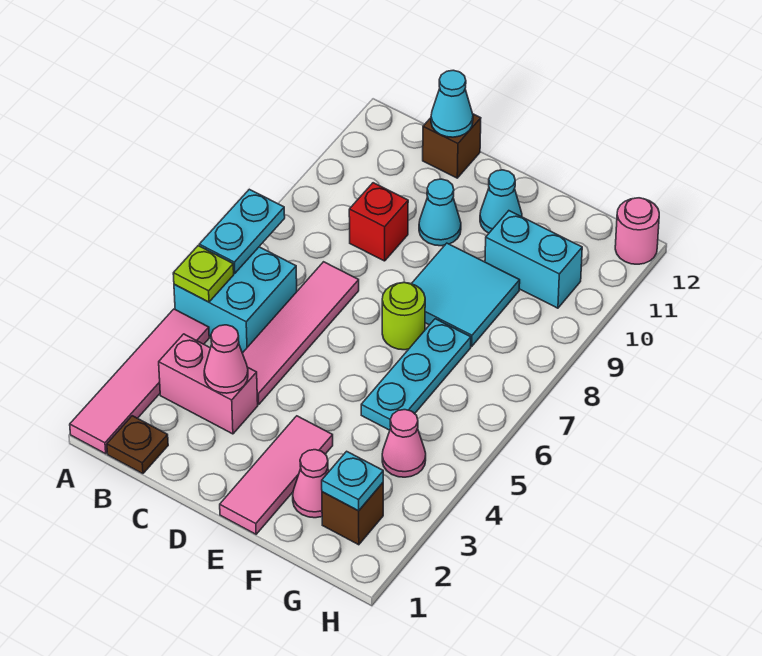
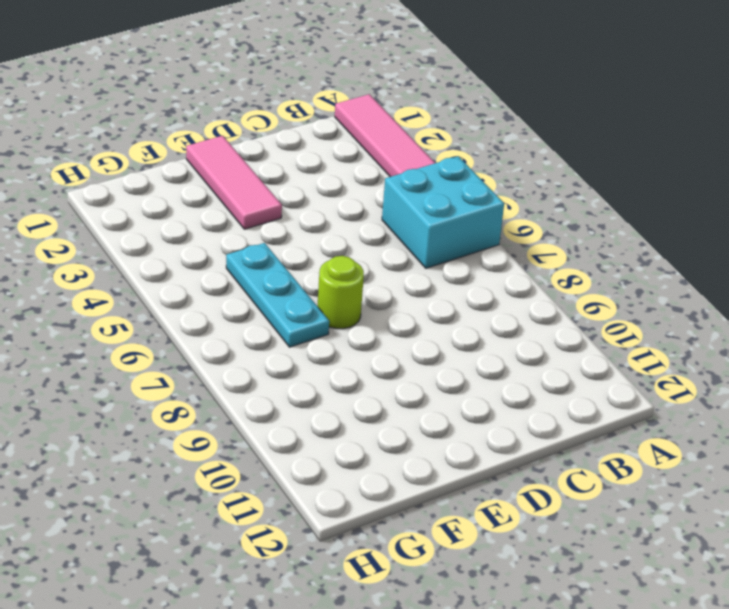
none -> brown 1x1 plate [107,416,168,474]
none -> pink 1x2 brick [159,334,258,434]
none -> pink 1x4 tile [242,262,359,404]

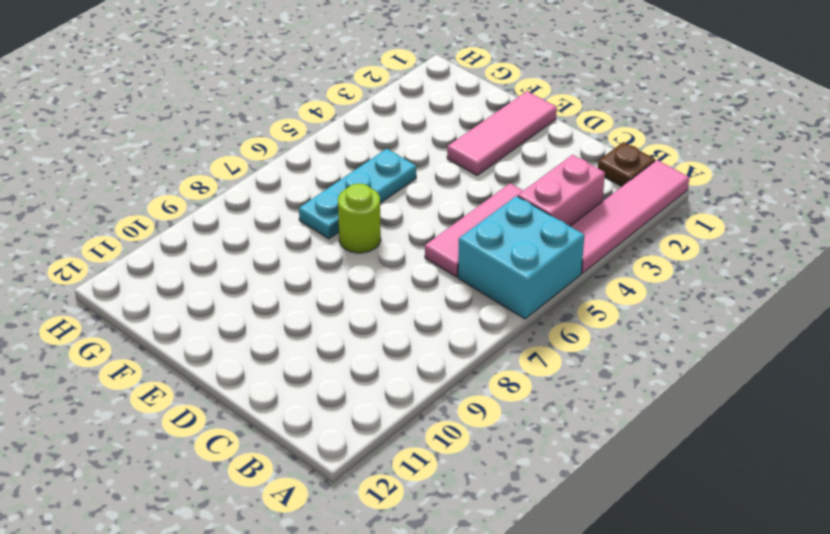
pink 1x2 brick [518,155,605,226] -> pink 1x2 brick turned to [159,334,258,434]
pink 1x3 tile [425,183,523,277] -> pink 1x4 tile [242,262,359,404]
none -> red 1x1 brick [349,183,408,261]
none -> brown 1x1 brick [423,114,481,178]
none -> cyan 1x1 cone [419,179,461,246]

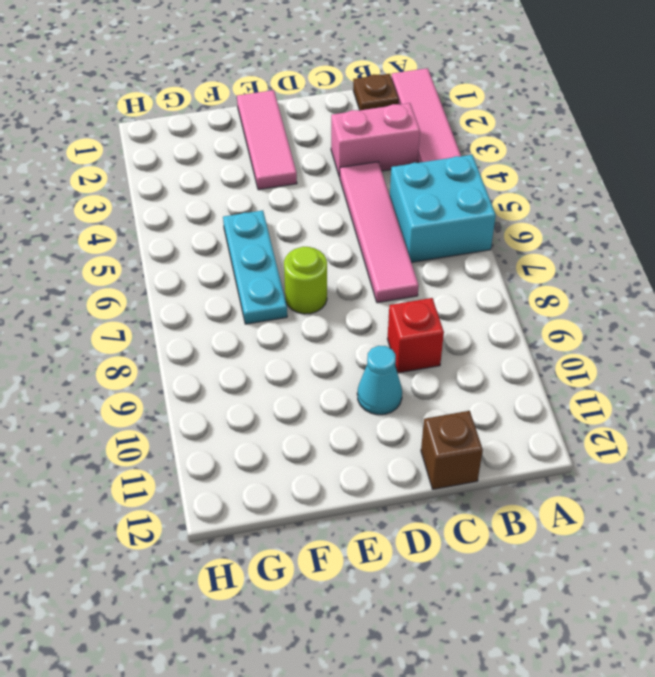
none -> cyan 2x2 tile [412,243,520,346]
none -> cyan 1x1 cone [480,170,522,233]
none -> pink 1x1 cone [293,450,329,518]

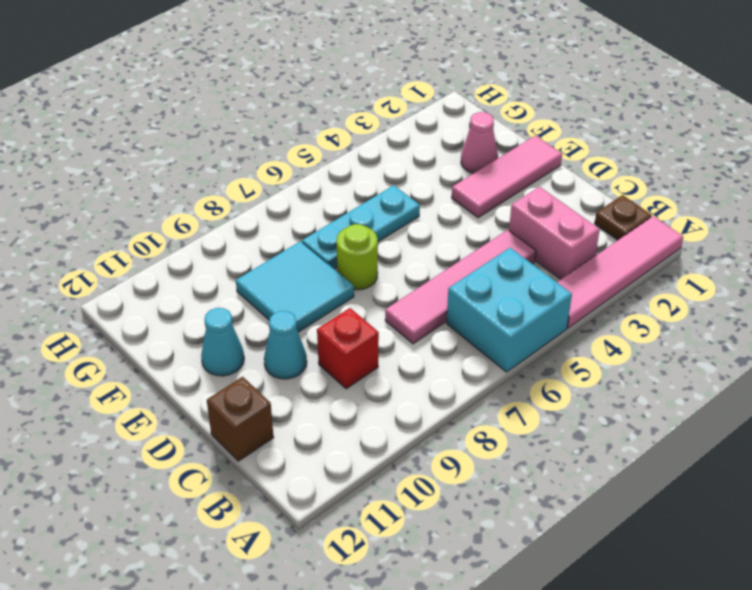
none -> cyan 1x2 brick [485,211,582,308]
none -> brown 1x1 brick [322,483,383,545]
none -> pink 1x1 cone [382,410,426,477]

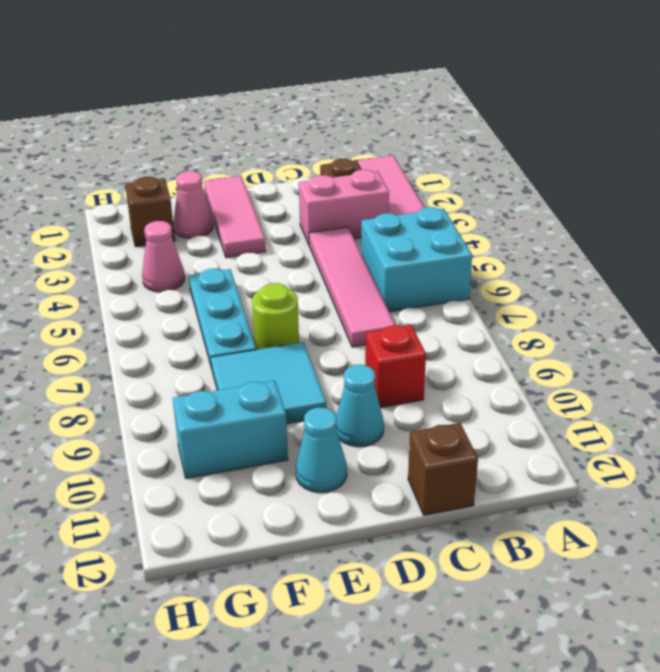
none -> pink 1x1 round brick [615,198,659,264]
none -> lime 1x1 plate [173,246,234,302]
none -> cyan 1x2 plate [199,189,285,273]

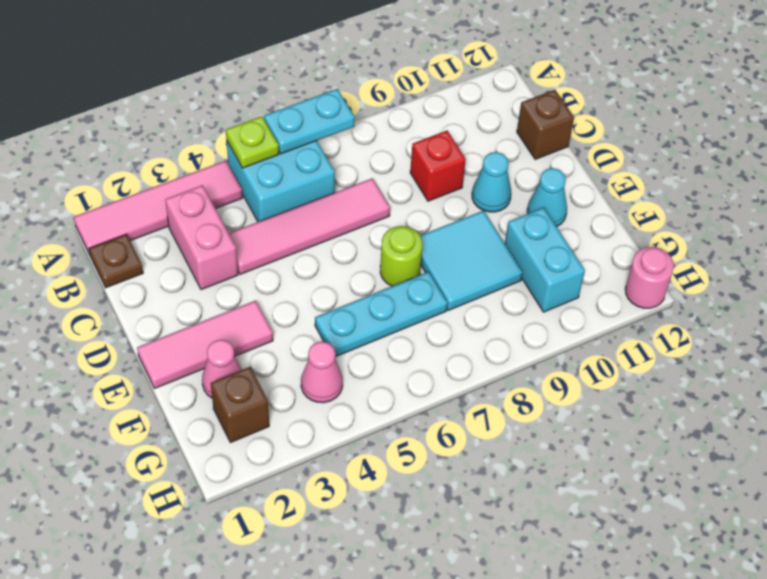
none -> pink 1x1 cone [204,325,248,393]
none -> cyan 1x1 cone [431,70,473,137]
none -> cyan 1x1 plate [322,451,383,511]

